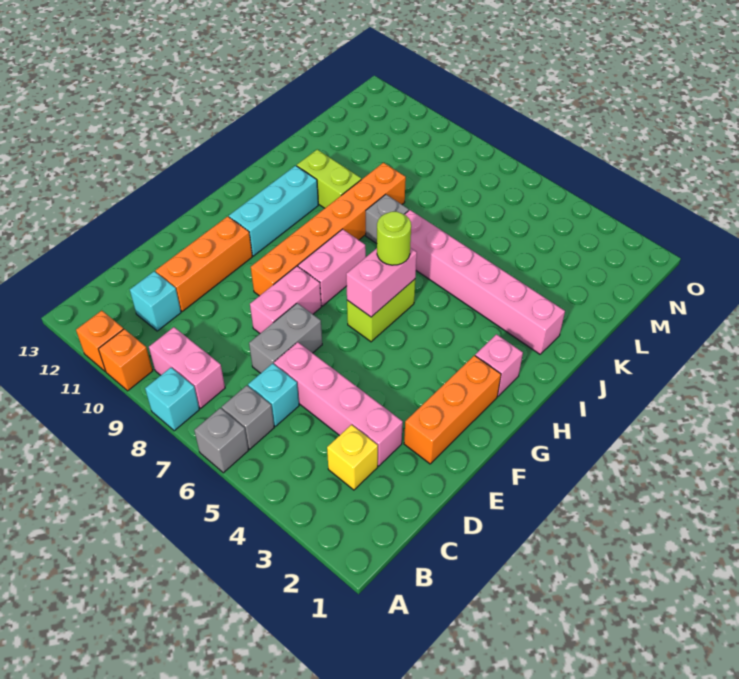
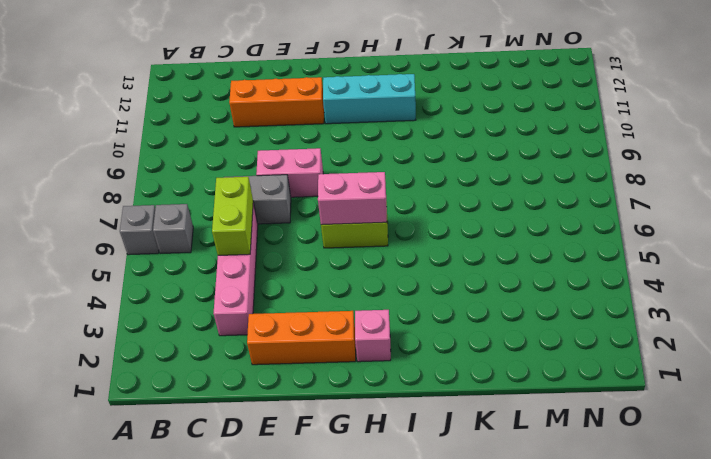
lime 1x2 brick [212,177,253,255] -> lime 1x2 brick moved to [297,150,361,208]
none -> cyan 1x1 brick [145,368,199,431]
none -> orange 1x1 brick [99,329,153,391]
none -> orange 1x1 brick [76,311,123,372]

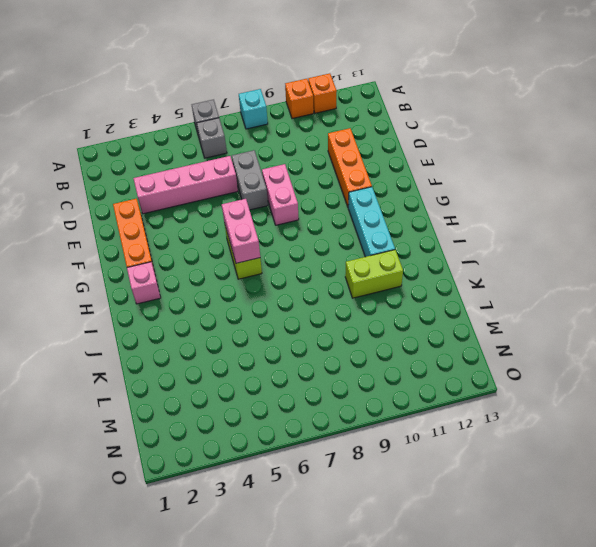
none -> pink 1x2 brick [149,327,225,408]
none -> yellow 1x1 brick [327,425,378,490]
none -> cyan 1x1 brick [248,363,299,426]

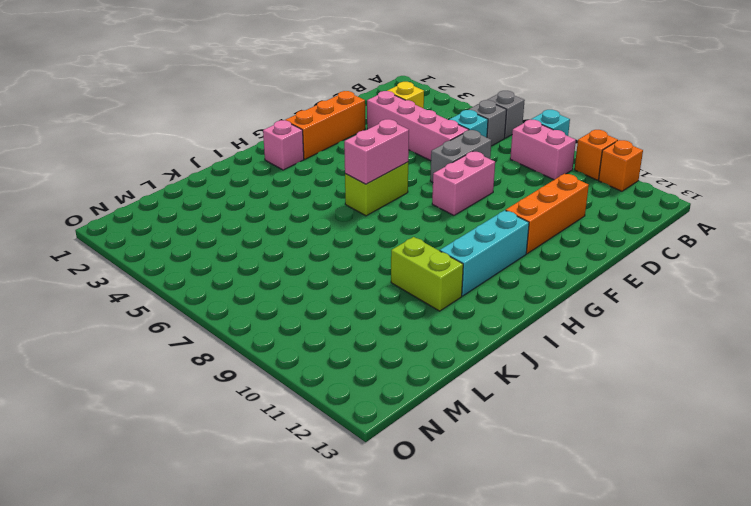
none -> cyan 1x1 brick [130,271,181,331]
none -> orange 1x6 brick [251,163,406,296]
none -> pink 1x2 brick [298,229,366,306]

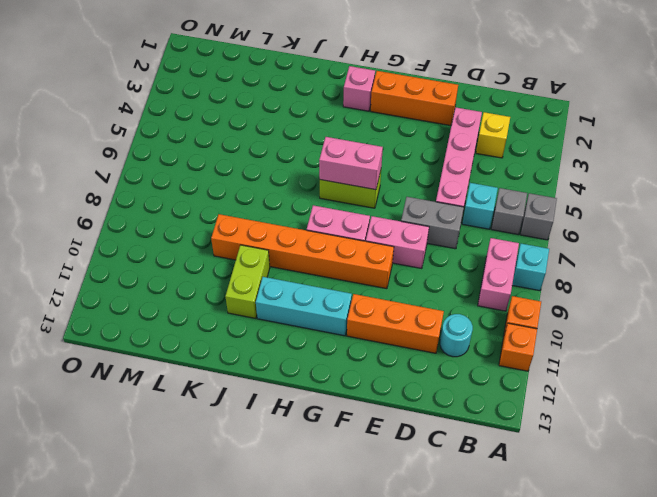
cyan 1x1 round brick [440,314,473,357] -> cyan 1x1 brick [130,271,181,331]
none -> pink 1x6 brick [404,210,565,354]
none -> grey 1x1 brick [366,194,409,244]
none -> lime 1x1 round brick [377,212,411,265]

